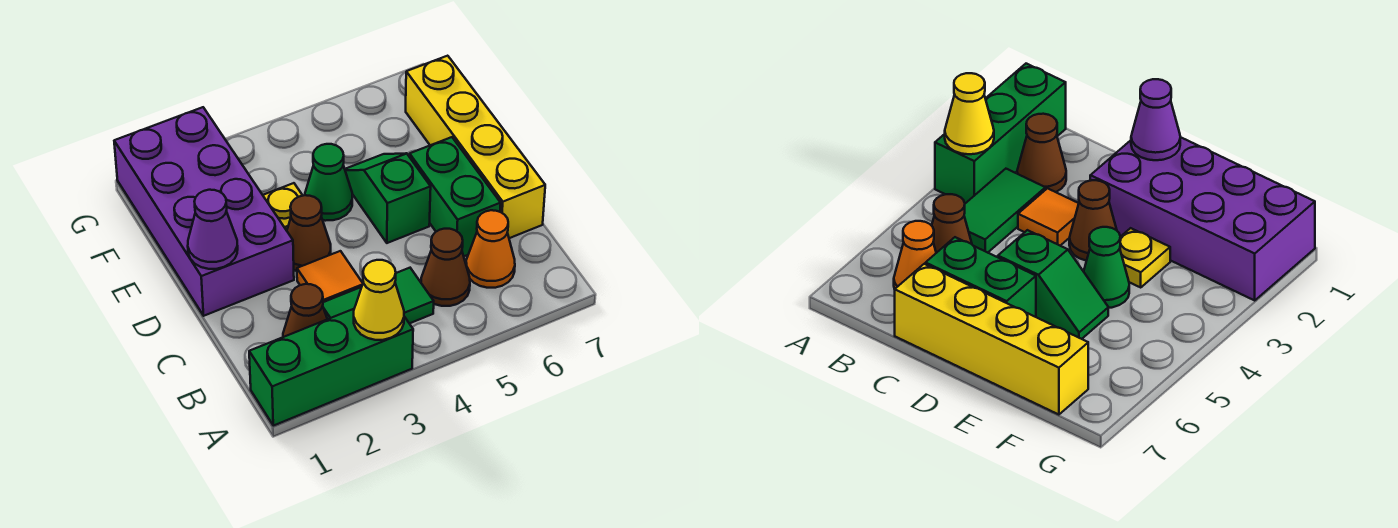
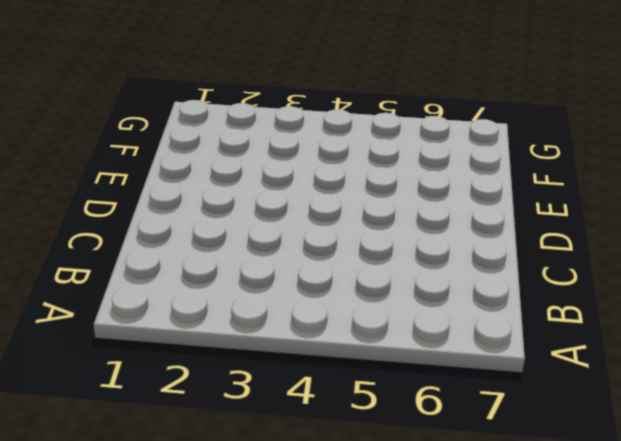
none -> green 1x3 brick [249,309,413,426]
none -> brown 1x1 cone [283,284,327,337]
none -> green 1x2 tile [323,268,434,324]

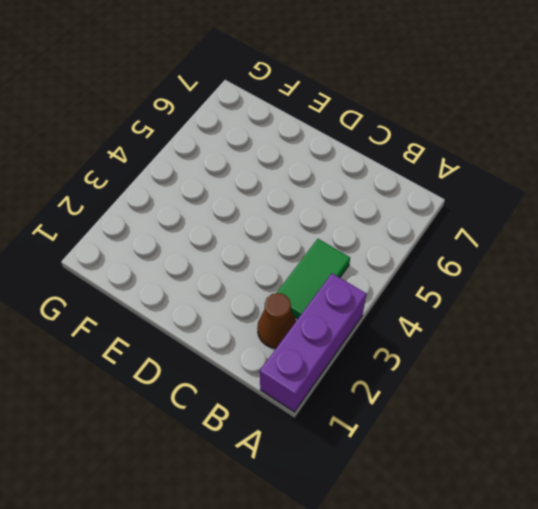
purple 1x3 brick [260,273,367,412] -> green 1x3 brick [249,309,413,426]
none -> brown 1x1 cone [421,229,470,306]
none -> orange 1x1 cone [466,210,515,288]
none -> orange 1x1 tile [297,251,363,302]

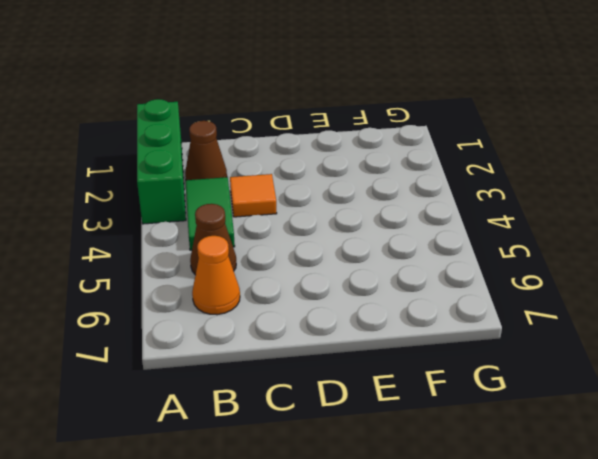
none -> green 1x2 brick [410,137,501,256]
none -> yellow 1x4 brick [406,56,545,238]
none -> purple 2x4 brick [114,107,294,316]

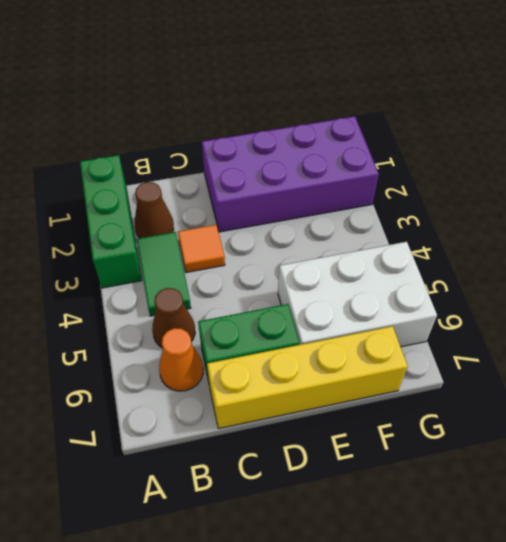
white 2x3 brick [278,242,437,347] -> green 1x2 slope [345,153,431,243]
none -> brown 1x1 cone [287,195,331,271]
none -> yellow 1x1 plate [263,183,303,231]
none -> green 1x1 cone [305,144,352,221]

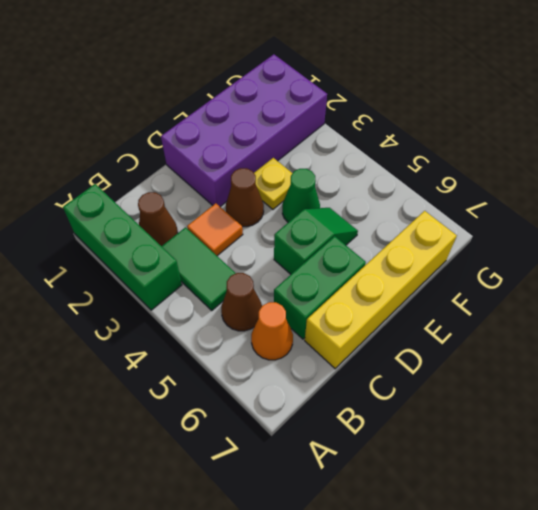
none -> yellow 1x1 cone [354,260,404,340]
none -> purple 1x1 cone [188,190,238,269]

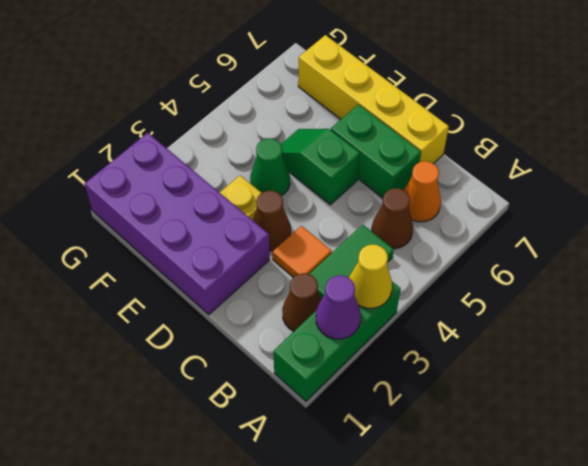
purple 1x1 cone [316,275,361,339] -> purple 1x1 cone moved to [188,190,238,269]

